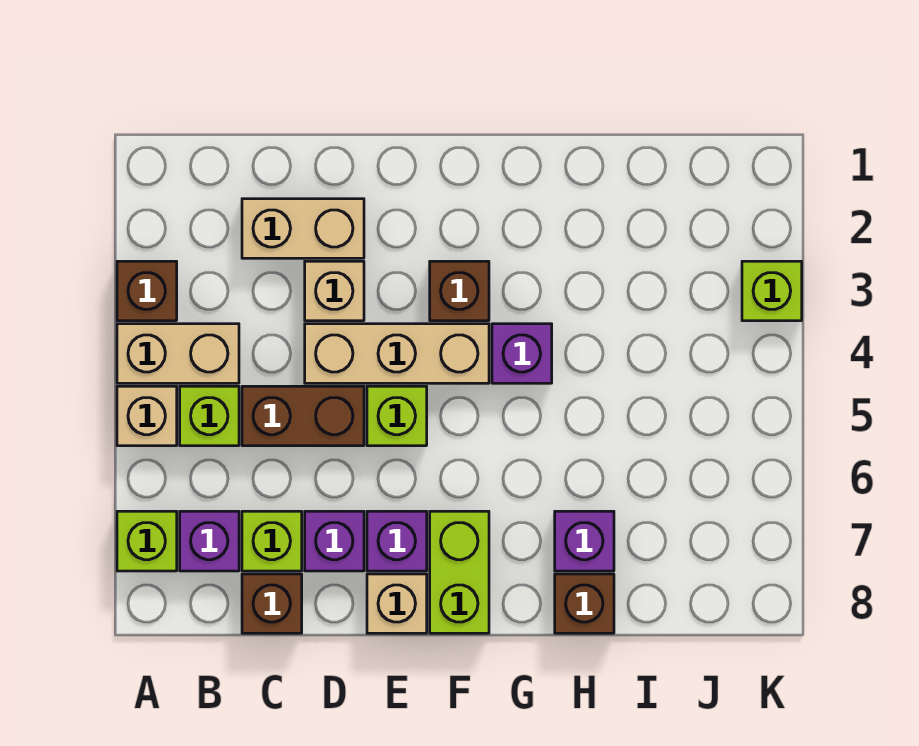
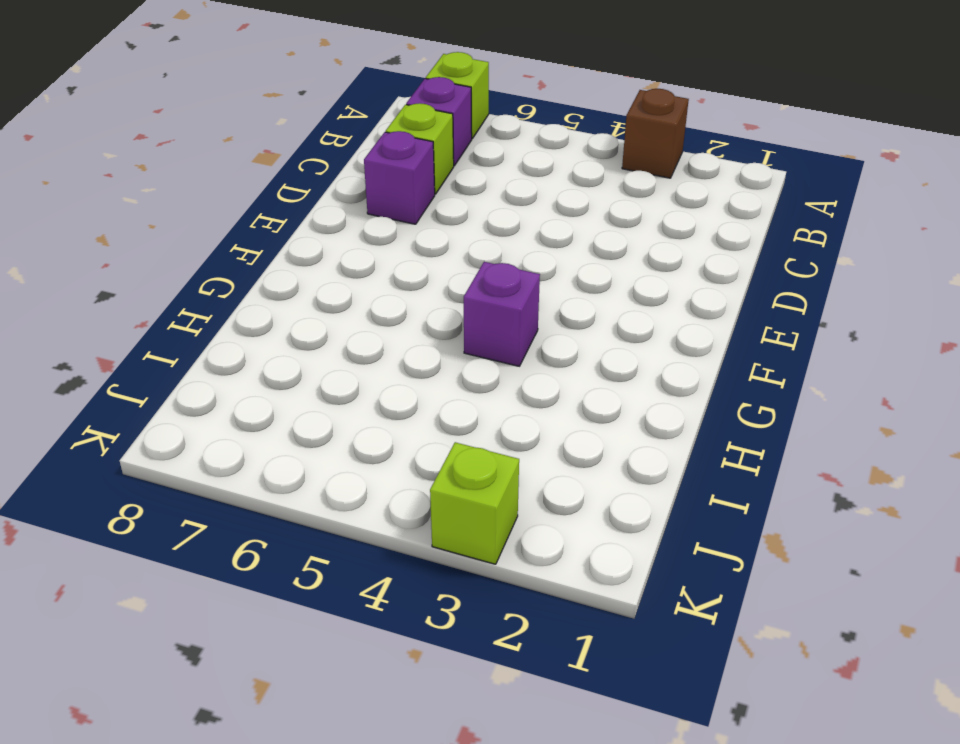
none -> tan 1x2 brick [117,324,239,383]
none -> tan 1x1 brick [117,386,177,446]
none -> lime 1x1 brick [180,386,239,446]

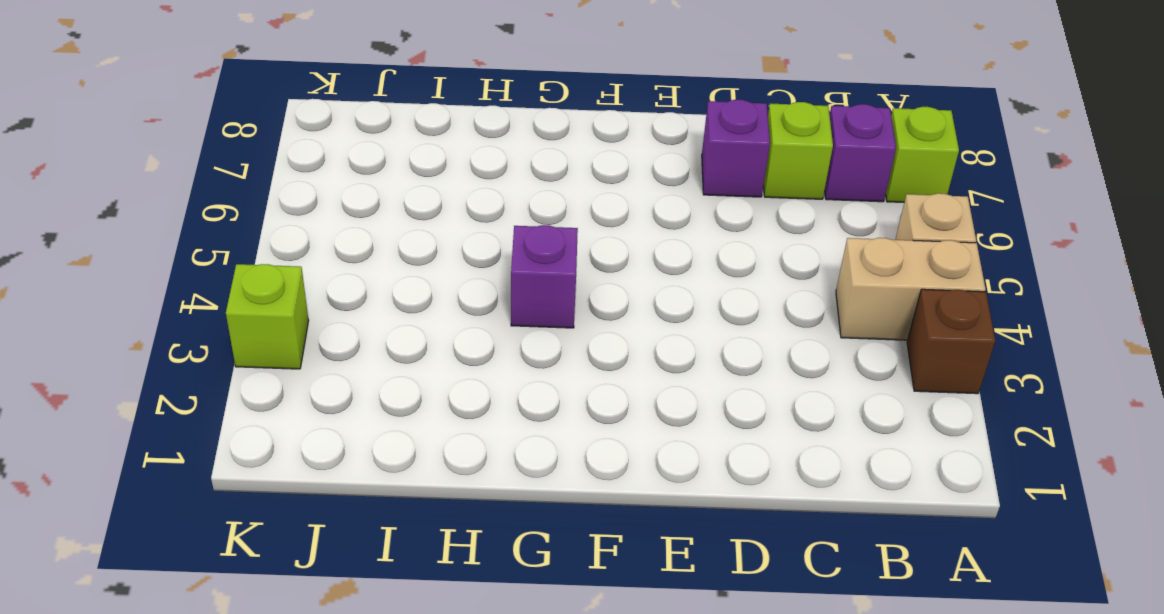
none -> lime 1x1 brick [180,386,239,446]
none -> tan 1x2 brick [242,199,364,258]
none -> brown 1x2 brick [242,386,364,446]

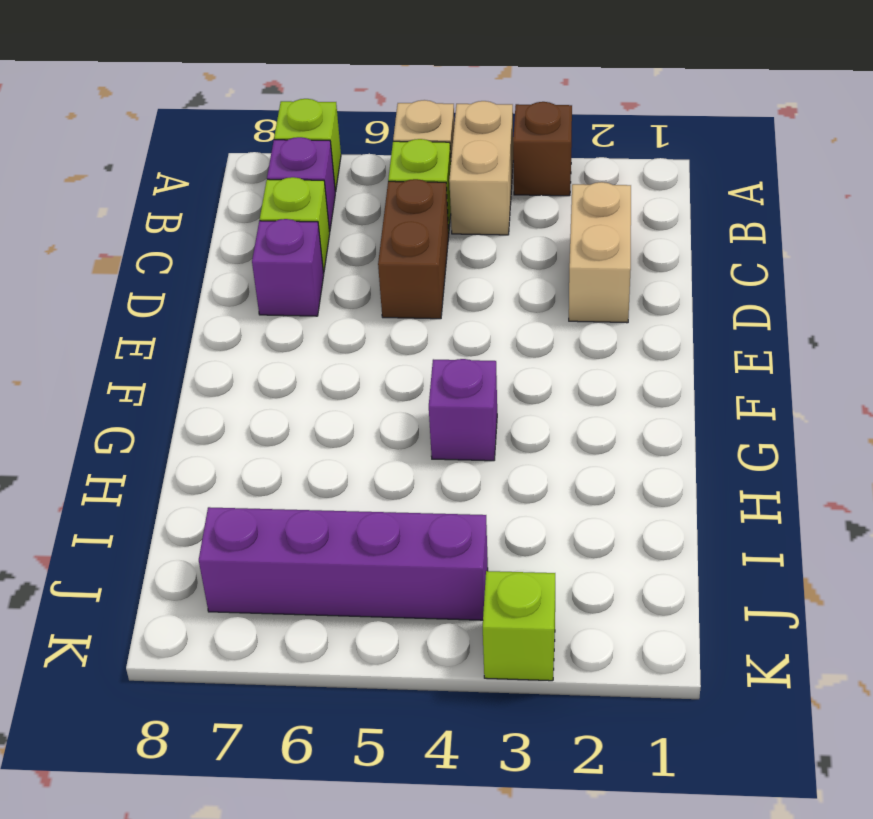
purple 1x4 brick [199,507,488,620] -> none
none -> brown 1x1 brick [242,574,302,633]
none -> tan 1x1 brick [305,261,364,321]
none -> tan 1x3 brick [305,324,489,383]

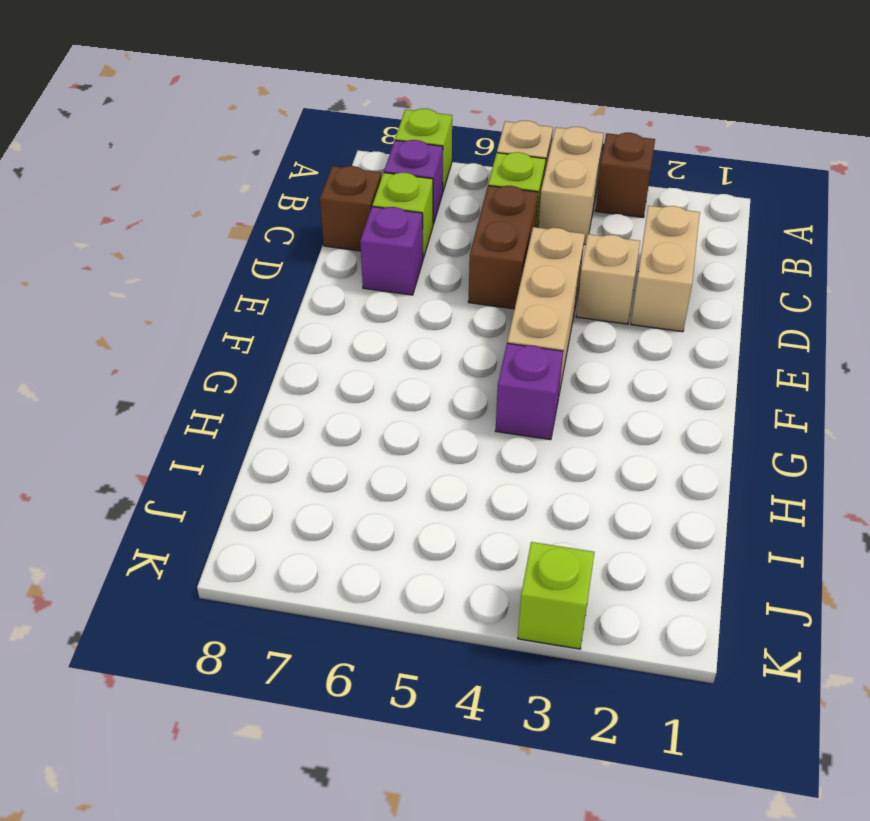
none -> lime 1x1 brick [367,386,427,446]
none -> purple 1x1 brick [367,511,427,571]
none -> tan 1x1 brick [367,574,427,633]

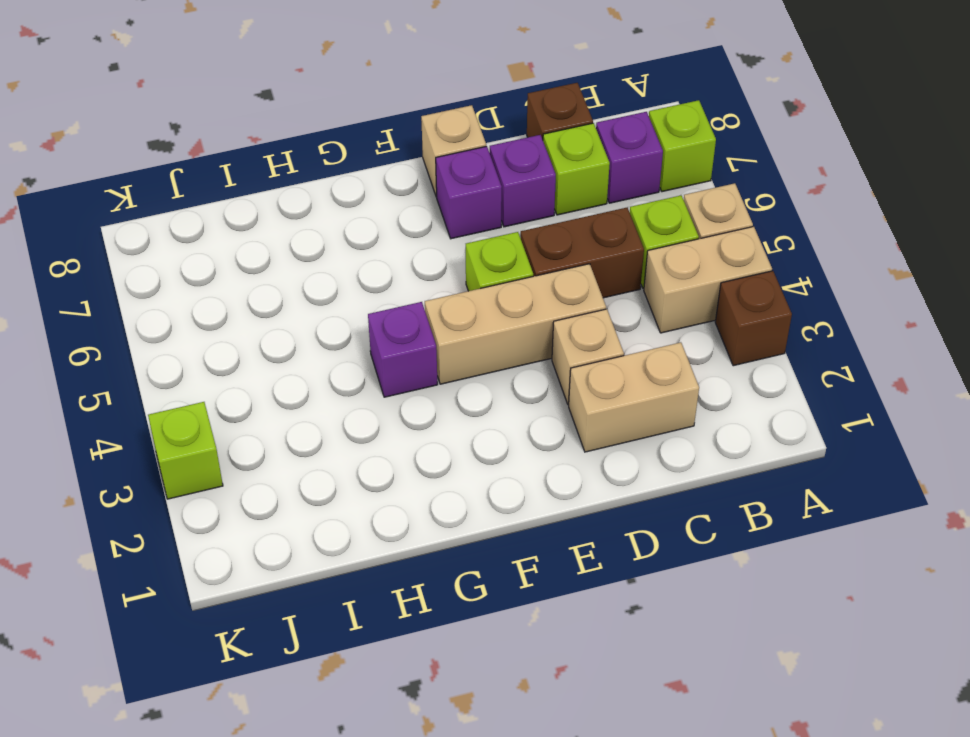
none -> brown 1x1 brick [430,261,489,321]
none -> lime 1x2 brick [430,511,489,633]
none -> purple 1x1 brick [555,511,614,571]

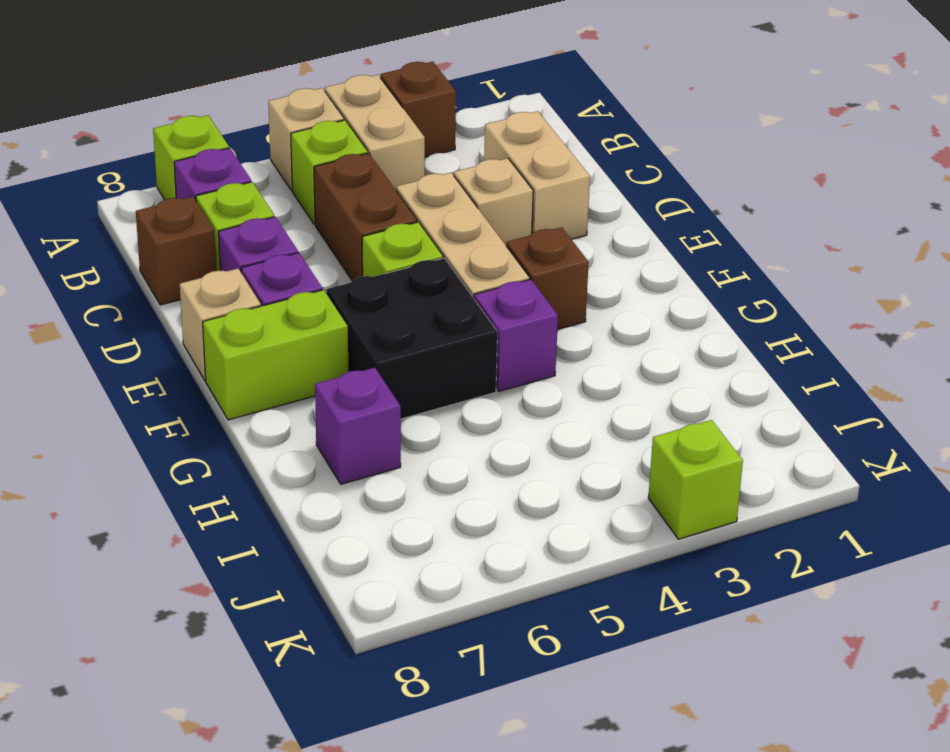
black 2x2 brick [327,258,497,419] -> none
none -> brown 1x1 brick [555,574,614,633]

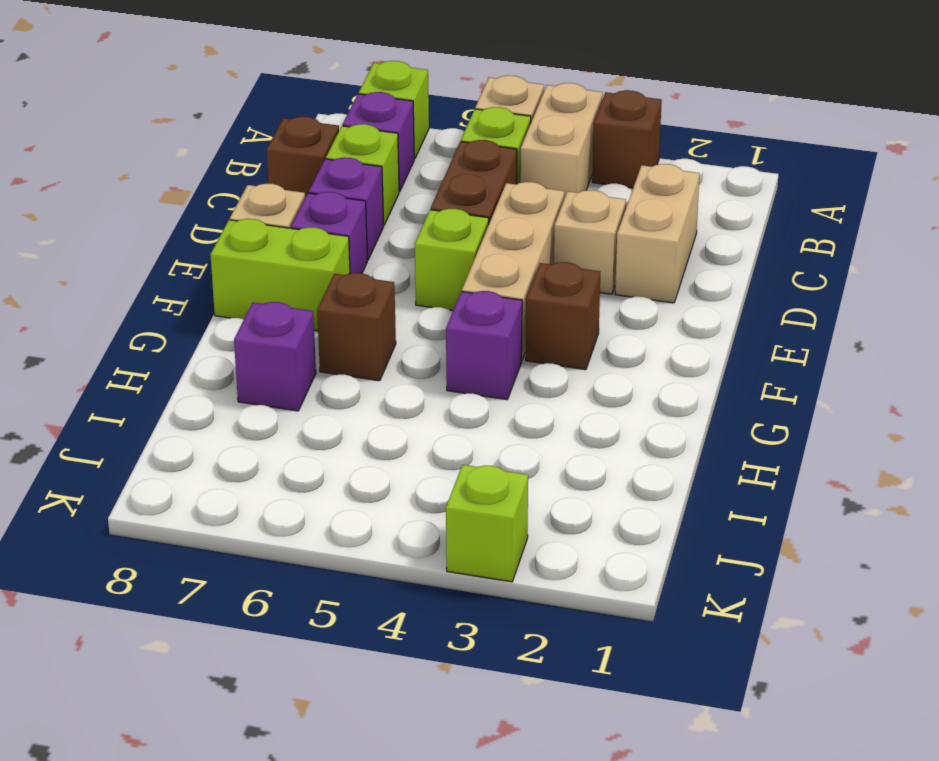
brown 1x1 brick [317,273,396,381] -> brown 1x1 brick moved to [555,574,614,633]

